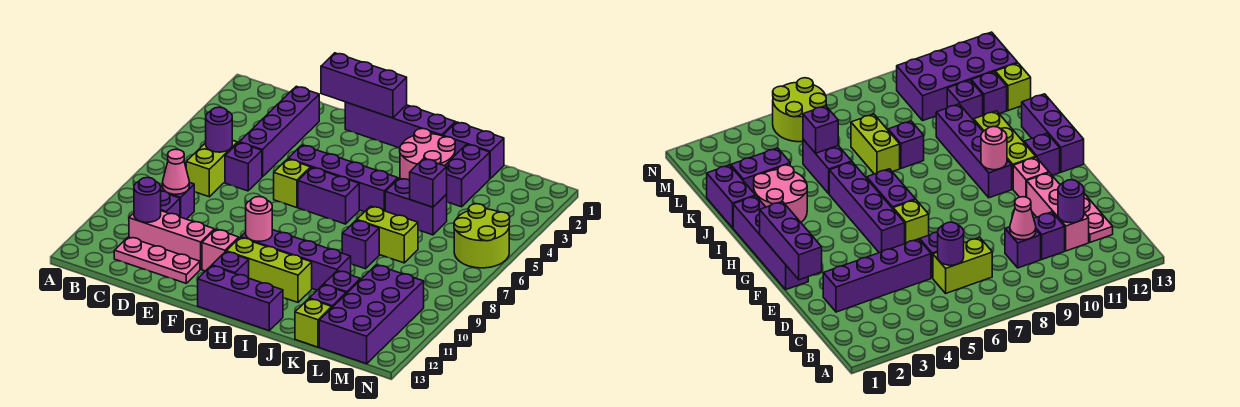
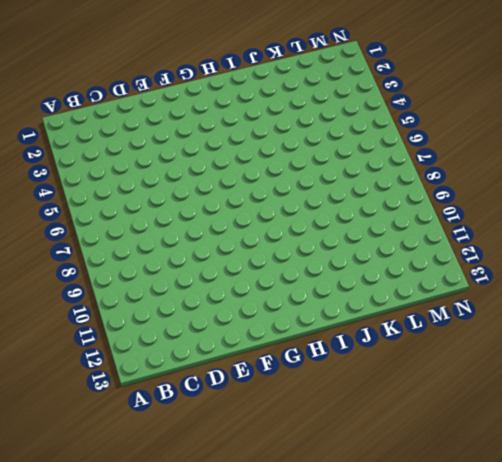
none -> lime 1x2 brick [186,140,237,197]
none -> purple 1x1 brick [161,182,194,219]
none -> purple 1x1 brick [161,191,180,217]
none -> pink 1x3 brick [129,211,214,269]

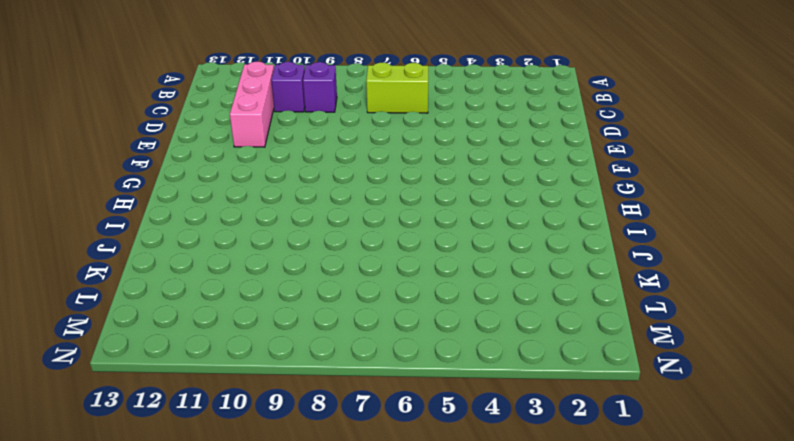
none -> pink 1x3 plate [114,237,200,283]
none -> purple 1x4 brick [239,86,319,177]
none -> purple 1x1 brick [225,143,262,191]
none -> purple 1x4 brick [345,102,455,148]

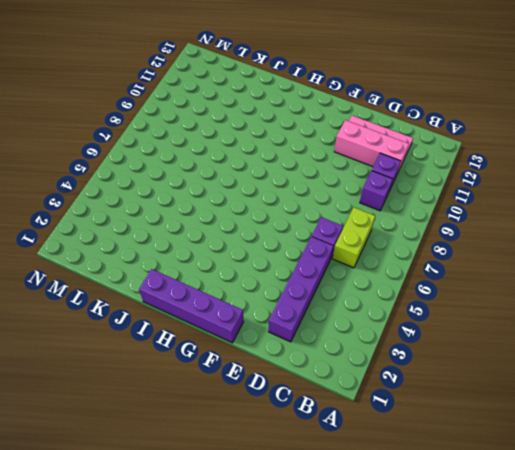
none -> purple 1x4 brick [288,145,398,212]
none -> lime 1x1 brick [274,159,311,208]
none -> pink 1x1 brick [202,229,239,271]
none -> purple 1x2 brick [298,167,359,224]

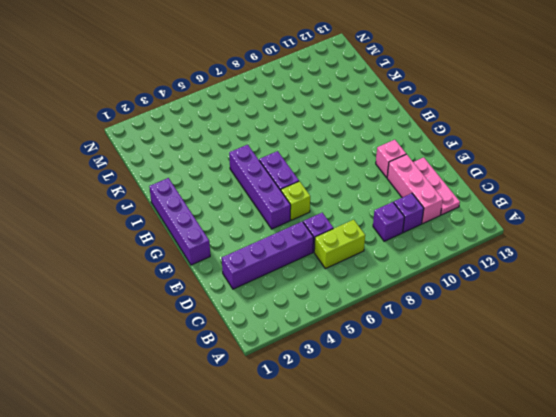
none -> purple 1x4 brick [241,230,351,290]
none -> lime 1x3 brick [226,238,312,302]
none -> purple 1x1 brick [212,252,249,278]
none -> purple 1x3 brick [198,266,283,330]

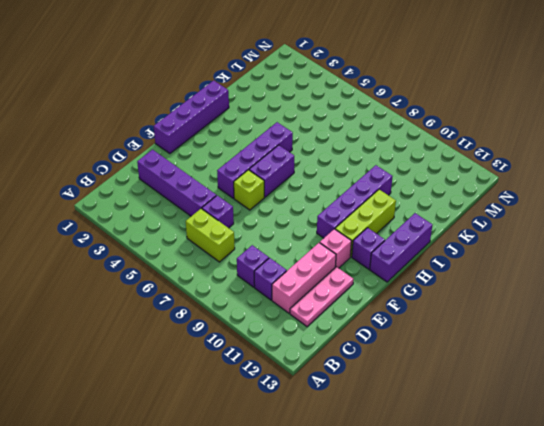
none -> pink 2x2 round brick [400,129,455,180]
none -> purple 1x2 brick [443,122,504,178]
none -> purple 1x2 brick [385,178,447,235]
none -> lime 1x2 brick [357,206,418,263]

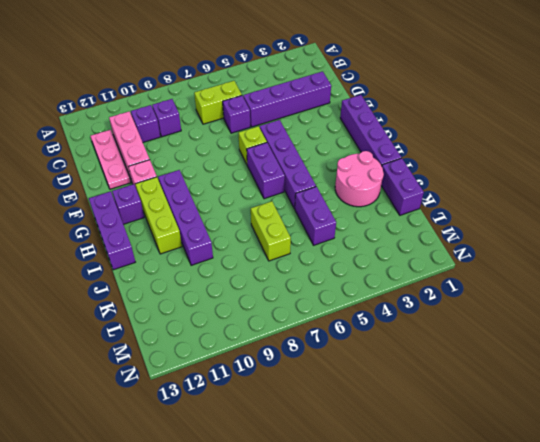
none -> purple 1x1 brick [342,220,379,269]
none -> purple 1x2 brick [445,144,490,207]
none -> purple 1x1 brick [324,271,361,294]
none -> purple 1x1 brick [309,285,346,307]

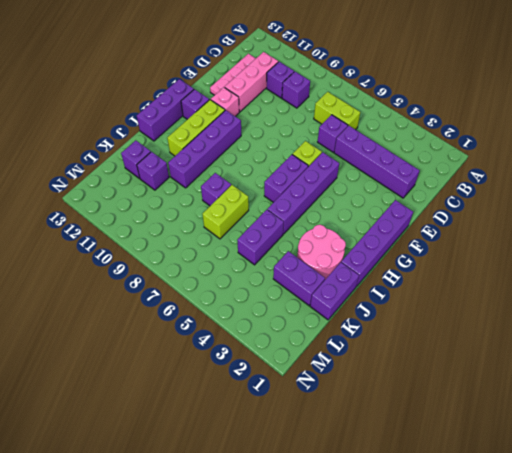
none -> lime 1x1 brick [295,299,332,347]
none -> purple 2x4 brick [319,265,424,364]
none -> lime 2x2 round brick [454,204,510,268]
none -> purple 1x1 round brick [206,107,232,152]

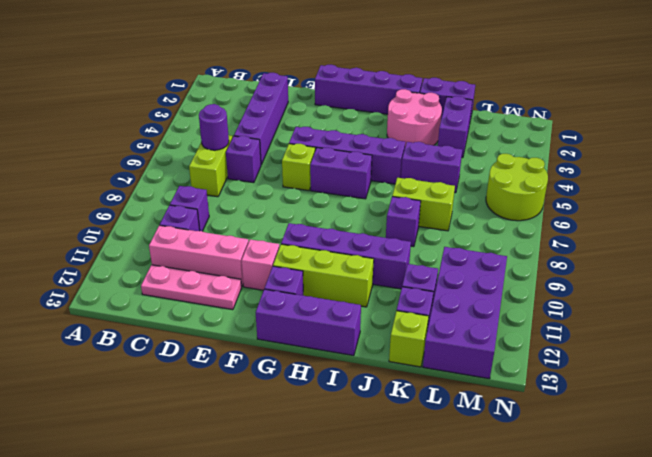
none -> pink 1x1 cone [163,149,189,194]
none -> purple 1x1 round brick [134,177,161,222]
none -> purple 1x3 brick [321,53,407,118]
none -> pink 1x1 round brick [246,197,272,241]

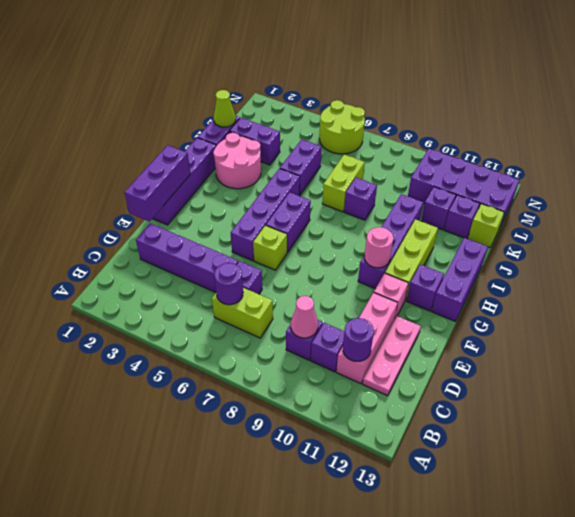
lime 1x1 cone [214,90,236,127] -> none
none -> purple 1x1 brick [410,159,447,207]

